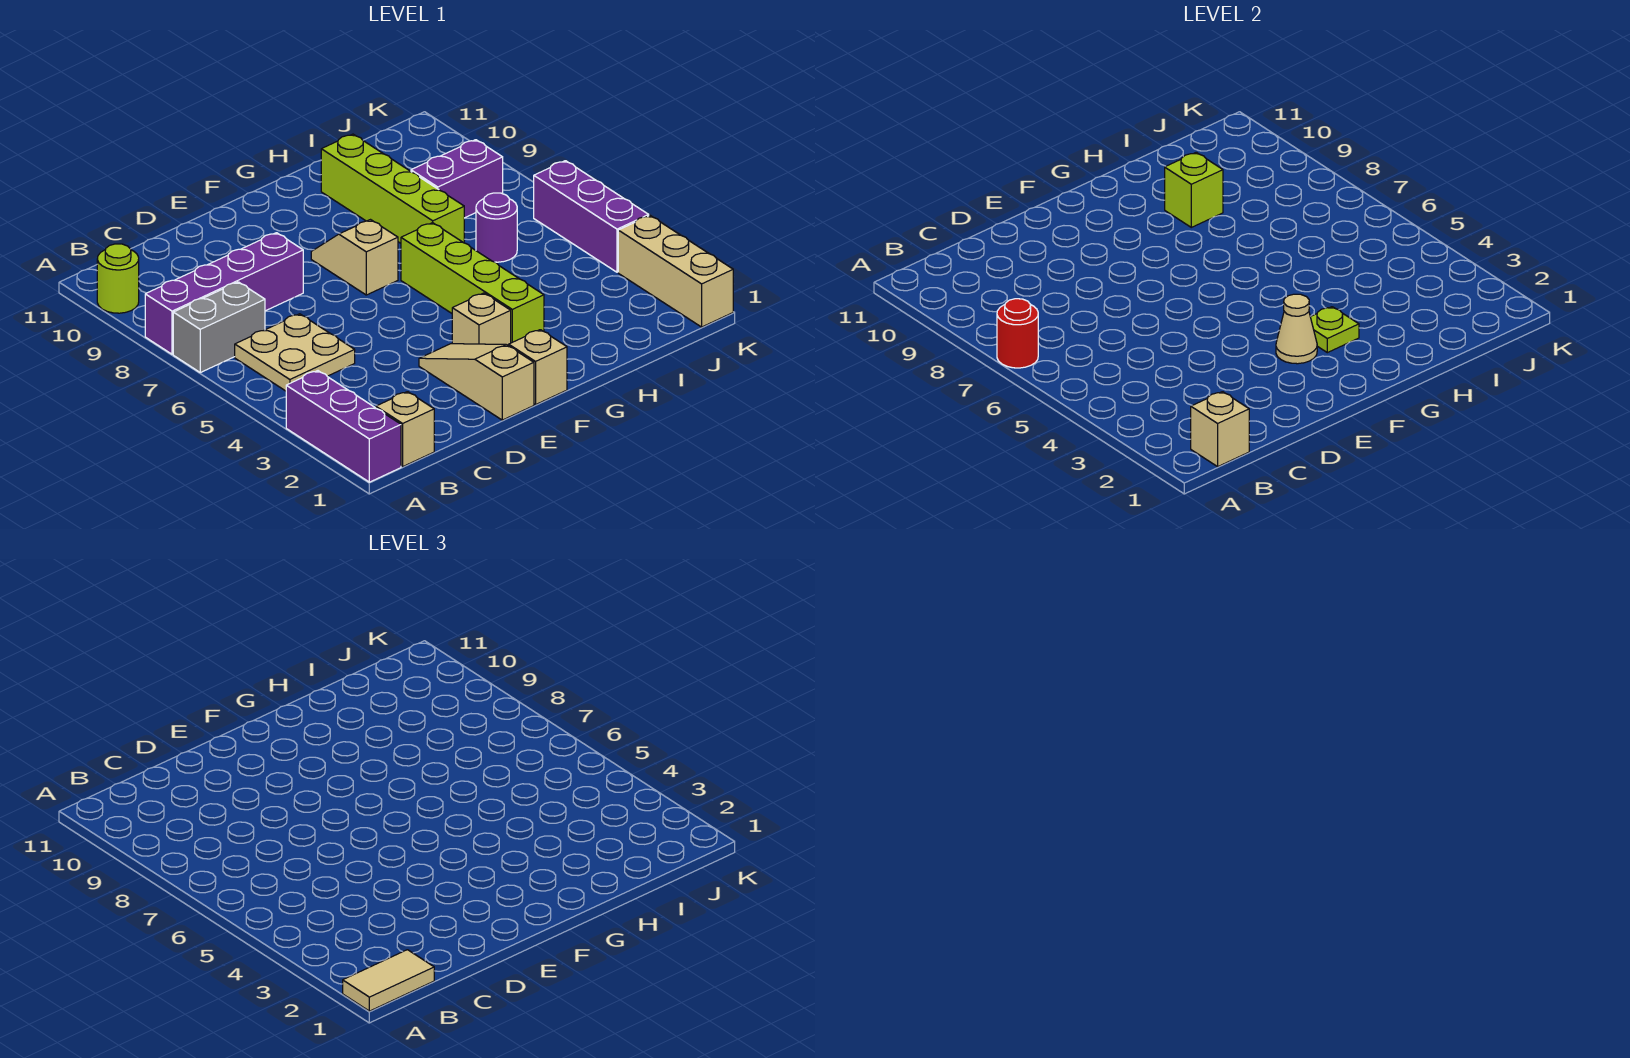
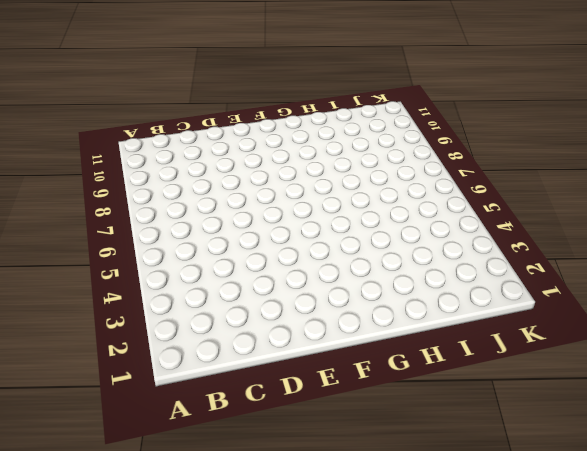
none -> purple 1x3 brick [286,371,401,482]
none -> grey 1x2 brick [173,282,265,372]
none -> purple 1x4 brick [145,233,303,354]

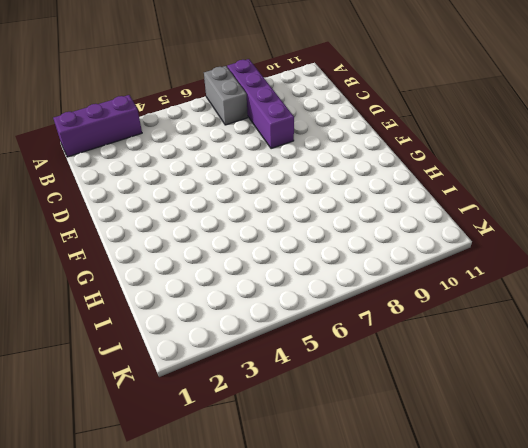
none -> lime 1x1 round brick [97,244,139,313]
none -> tan 1x1 brick [376,392,434,467]
none -> tan 2x2 plate [235,314,355,391]

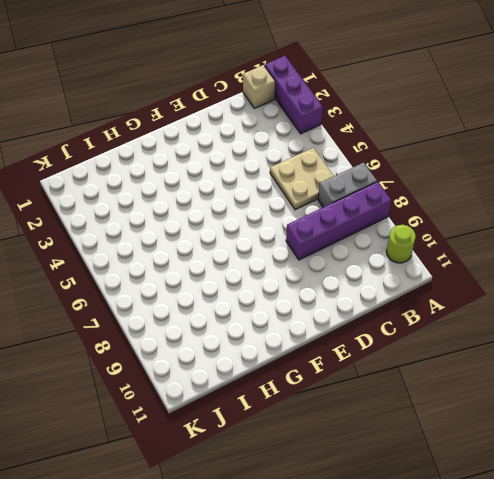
none -> tan 1x3 slope [419,344,534,420]
none -> tan 1x1 brick [509,330,567,405]
none -> tan 1x1 brick [452,293,511,346]

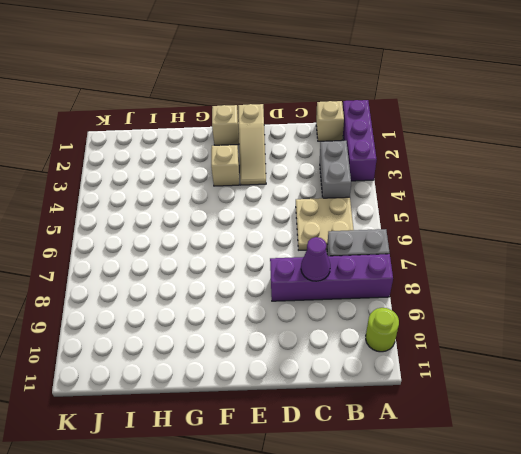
grey 1x2 brick [320,141,351,198] -> none
purple 1x1 cone [301,237,330,281] -> none
none -> tan 1x2 slope [311,220,398,295]
none -> lime 1x4 brick [401,223,544,343]
none -> lime 1x4 brick [321,134,464,243]

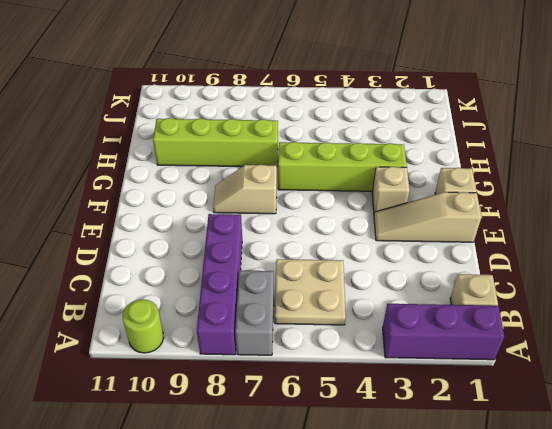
none -> purple 1x1 round brick [476,193,517,262]
none -> purple 1x2 brick [411,140,503,218]
none -> tan 1x3 brick [618,216,733,327]

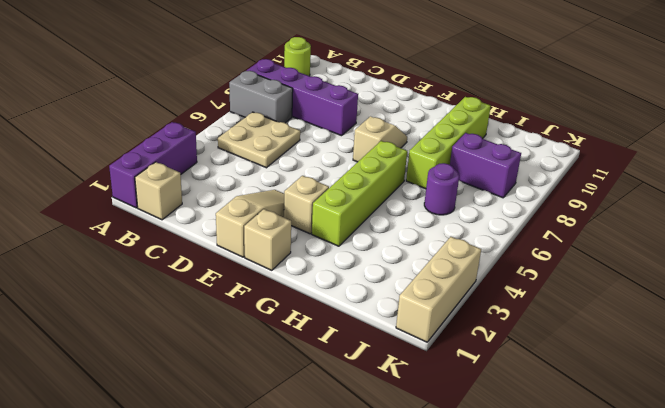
none -> purple 1x3 brick [534,161,649,272]
none -> red 1x1 round brick [997,299,1038,368]
none -> tan 1x1 brick [1191,392,1249,467]

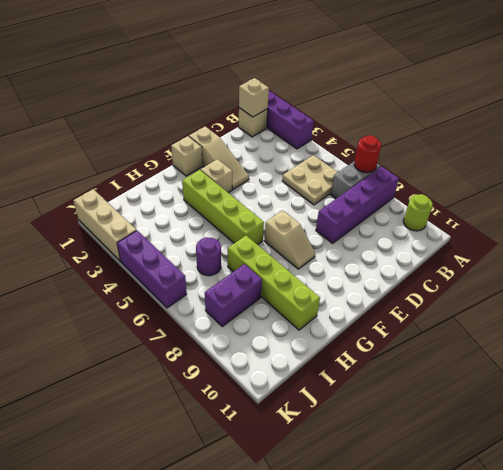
none -> tan 1x1 cone [1276,294,1317,364]
none -> lime 1x1 plate [1310,307,1359,353]
none -> lime 1x1 brick [1165,152,1223,227]

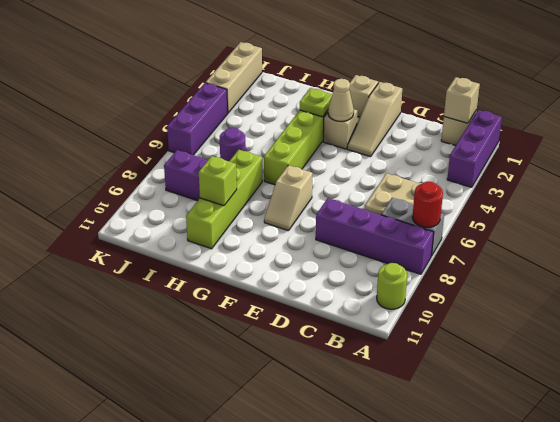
none -> tan 1x2 tile [343,950,434,1011]

